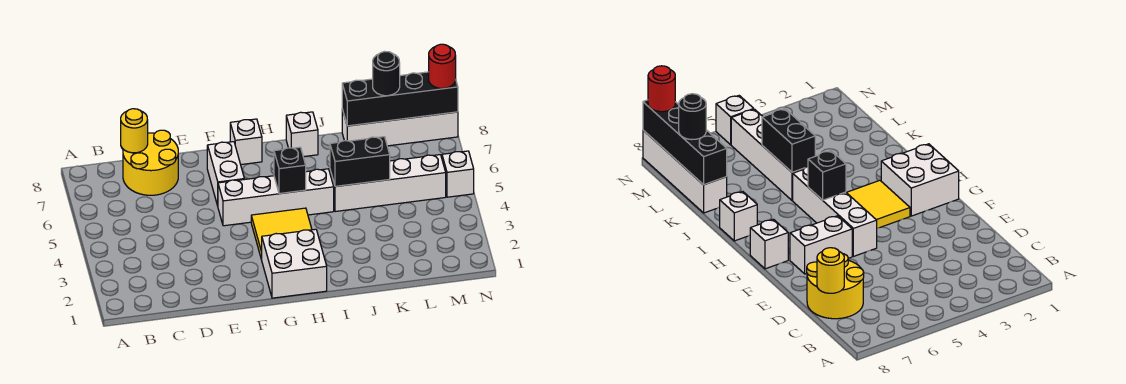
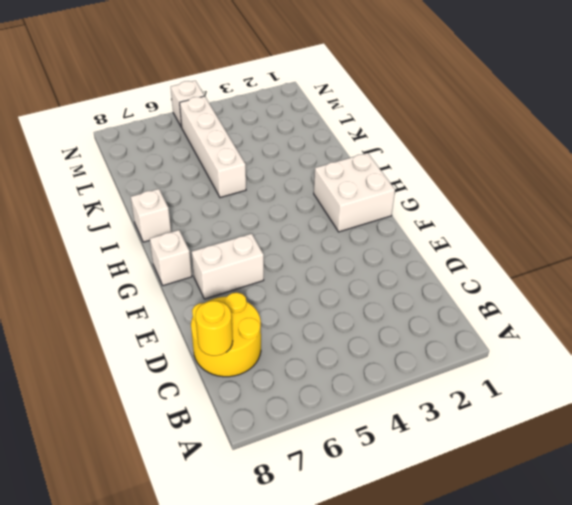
none -> white 1x4 brick [218,169,334,226]
none -> yellow 2x2 tile [251,208,312,260]
none -> white 1x4 brick [342,109,458,146]

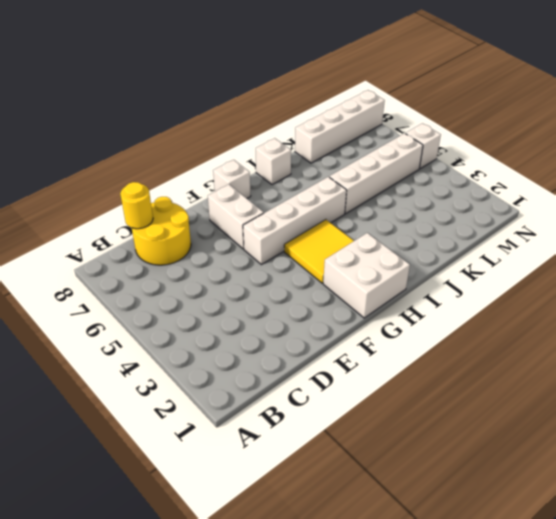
none -> black 1x1 brick [274,147,306,194]
none -> black 1x2 brick [330,137,390,186]
none -> black 1x4 brick [342,72,458,126]

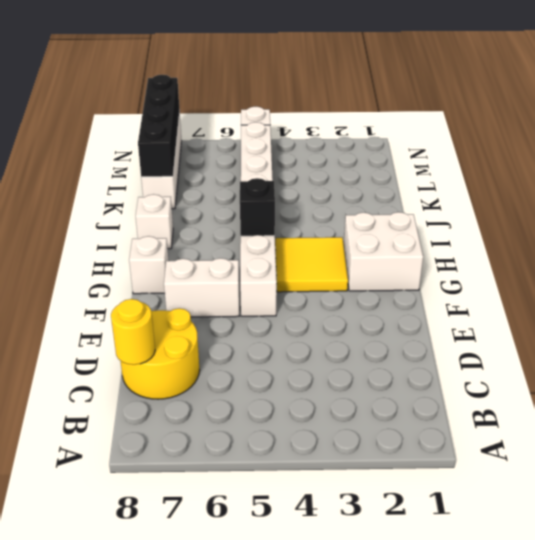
none -> black 1x2 brick [330,137,390,186]
none -> black 1x1 round brick [373,51,400,96]
none -> red 1x1 round brick [429,44,456,88]

